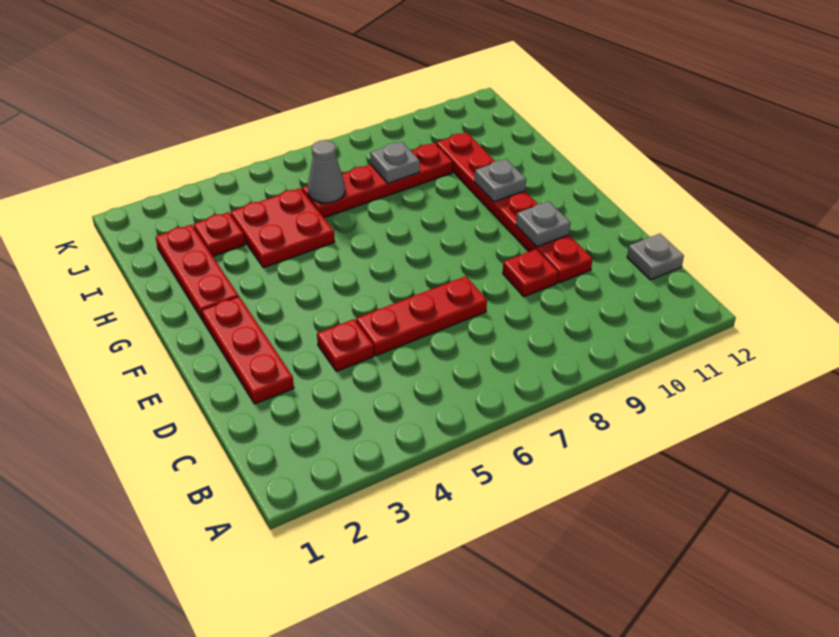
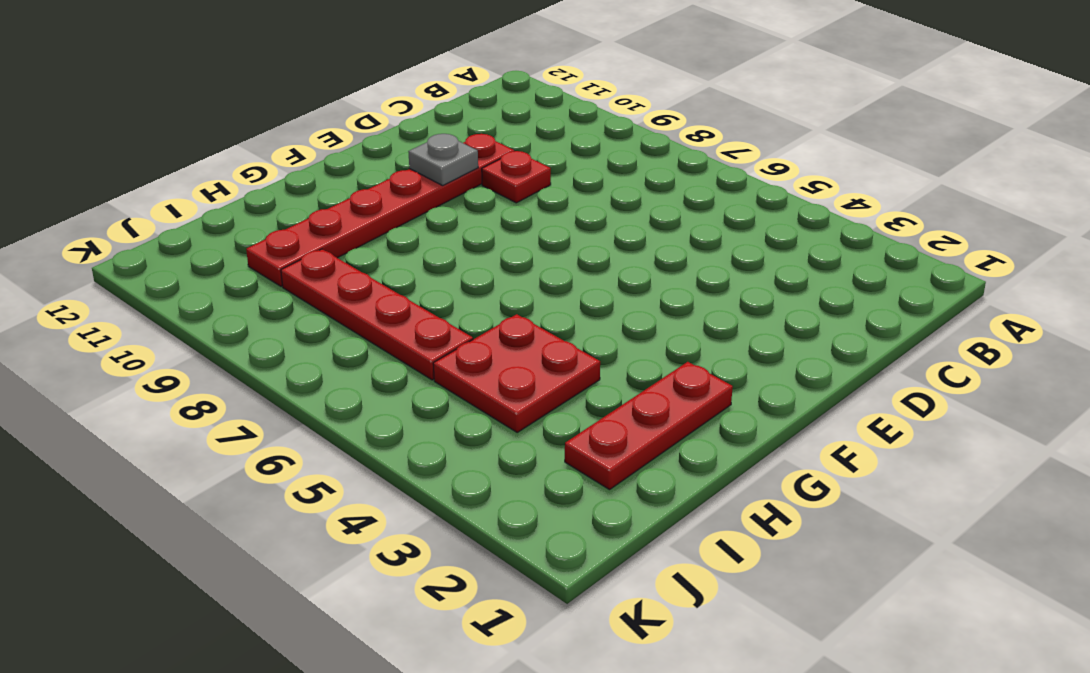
none -> grey 1x1 plate [627,233,684,280]
none -> red 1x3 plate [201,296,294,404]
none -> red 1x1 plate [317,319,374,371]

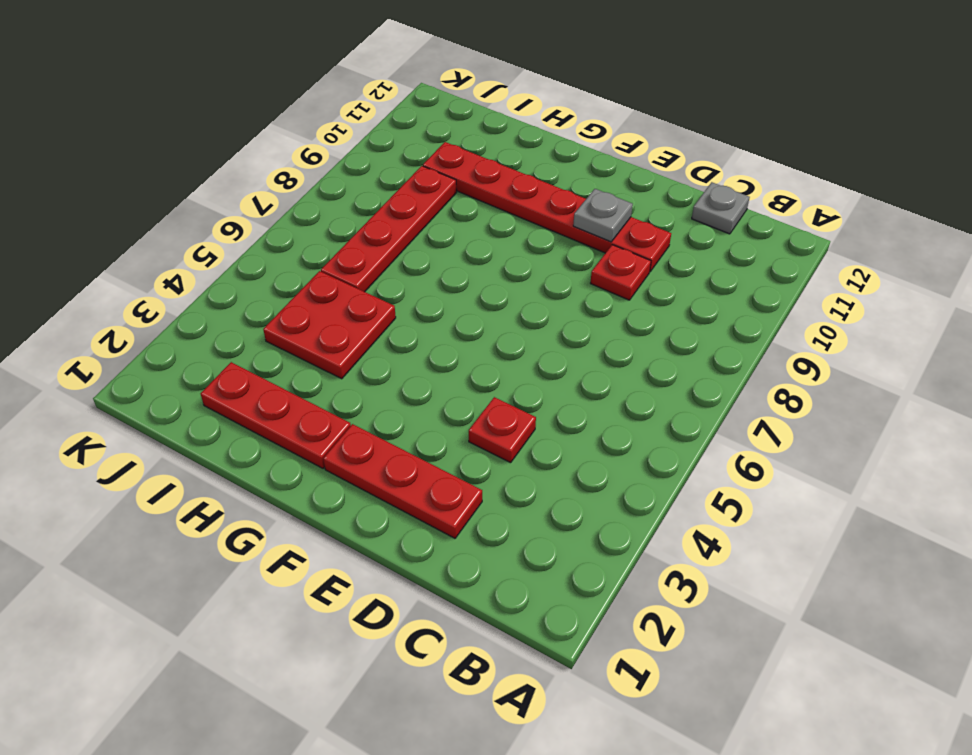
none -> red 1x3 plate [356,276,487,356]
none -> red 1x1 plate [193,212,245,256]
none -> grey 1x1 plate [475,159,526,202]

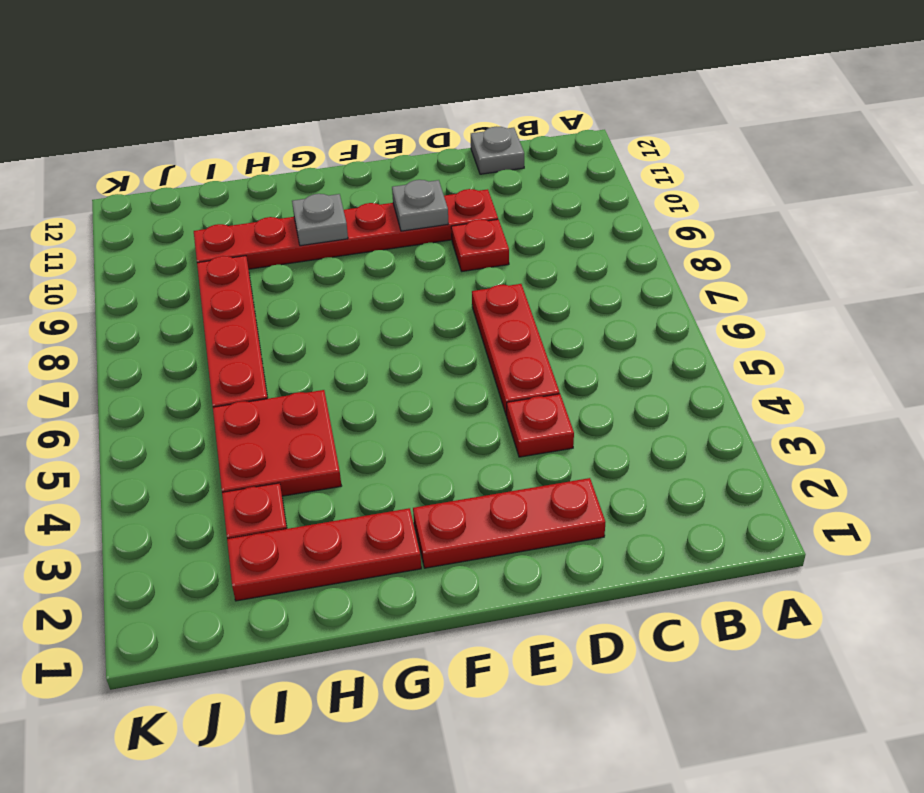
none -> grey 1x1 cone [308,140,345,203]
none -> grey 1x1 plate [370,142,420,183]

